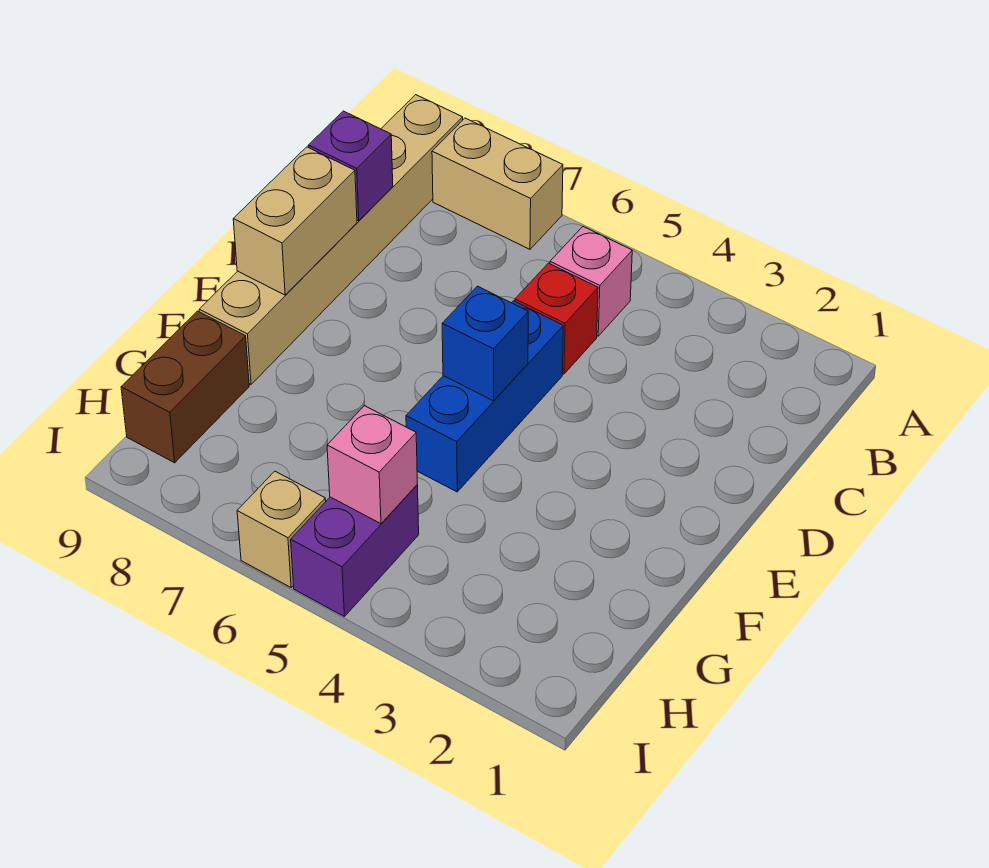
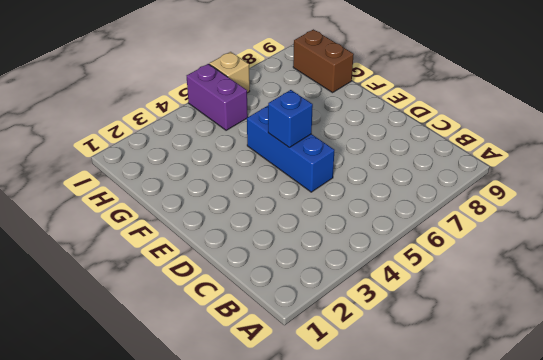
none -> tan 1x2 brick [432,118,563,249]
none -> tan 1x6 brick [199,95,463,384]
none -> pink 1x1 brick [550,227,632,336]

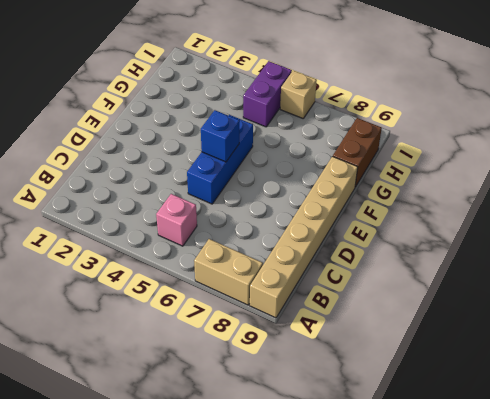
none -> red 1x1 brick [515,263,598,374]
none -> purple 1x1 brick [308,111,393,221]
none -> tan 1x2 brick [233,147,357,295]

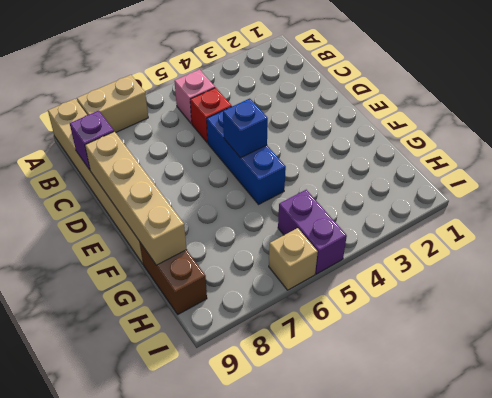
tan 1x4 brick [85,132,187,265] -> tan 1x2 brick [233,147,357,295]
none -> pink 1x1 brick [327,406,417,524]

